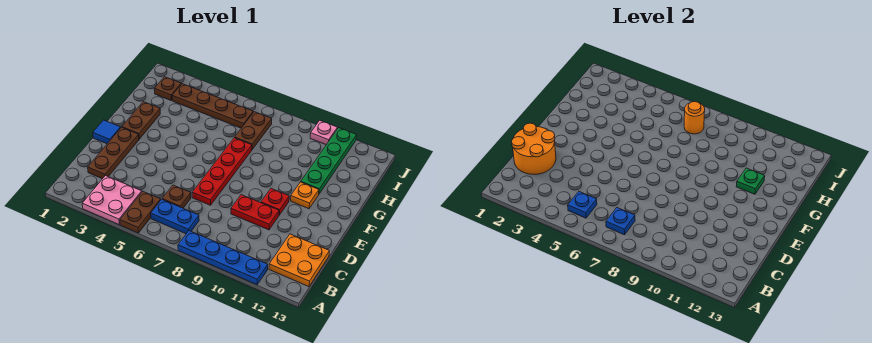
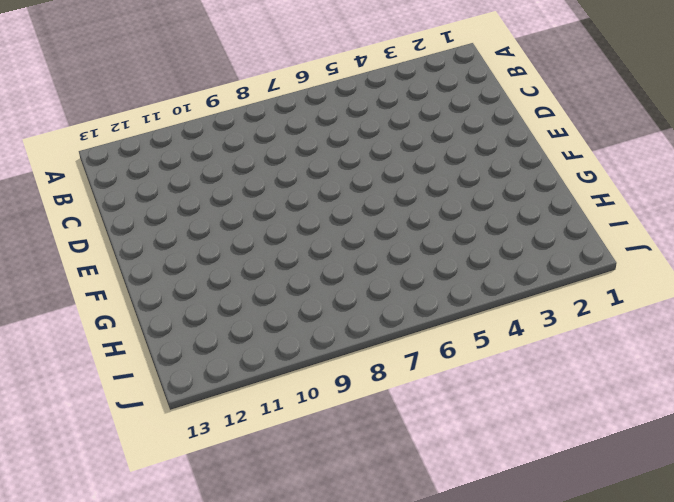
none -> pink 2x2 plate [82,175,142,225]
none -> brown 1x2 plate [120,192,161,233]
none -> blue 1x4 plate [178,231,268,285]

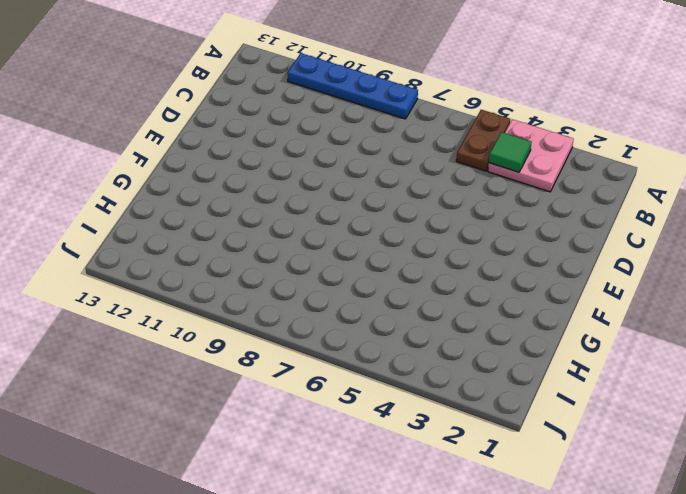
green 1x1 tile [489,132,532,172] -> none
none -> blue 1x2 plate [151,199,199,234]
none -> orange 2x2 plate [269,234,329,287]
none -> brown 1x3 plate [88,127,139,179]

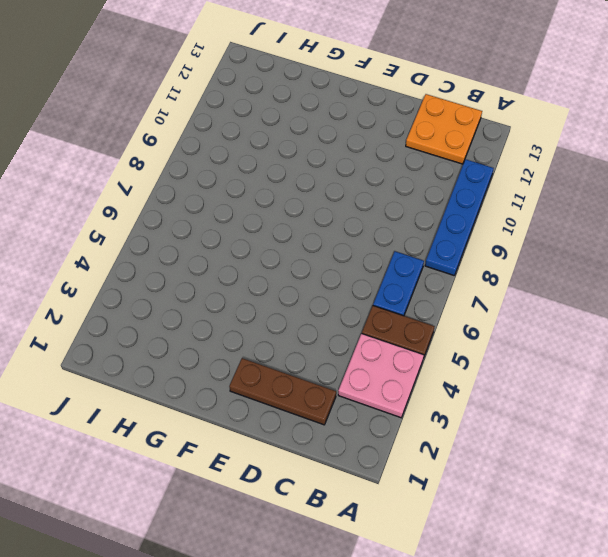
none -> brown 1x1 plate [162,185,191,208]
none -> red 1x4 plate [192,138,252,205]
none -> red 1x2 plate [231,195,279,230]

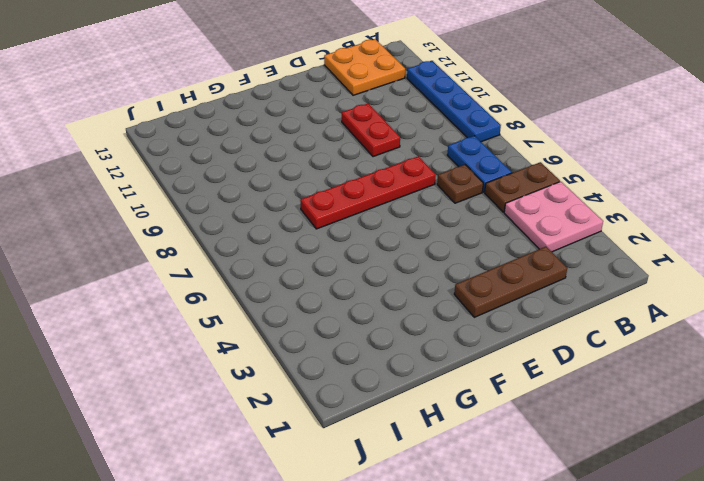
none -> blue 1x1 tile [93,120,121,144]
none -> red 1x1 plate [261,189,289,215]
none -> brown 1x2 plate [122,102,160,139]

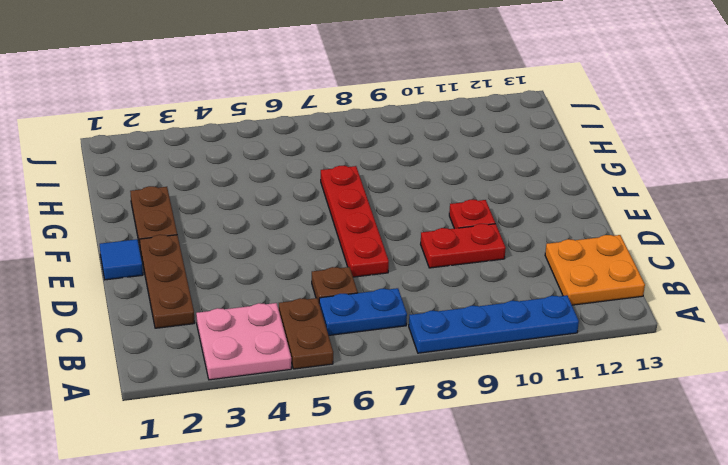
none -> orange 1x1 plate [291,182,319,209]
none -> green 1x4 plate [301,128,357,194]
none -> brown 1x2 plate [235,112,272,149]

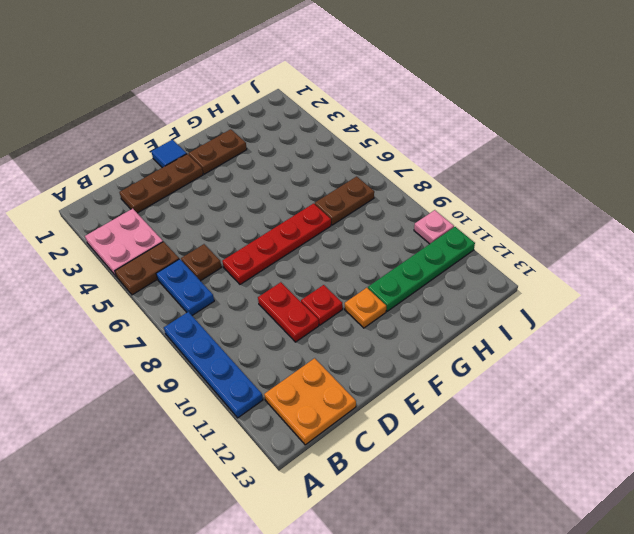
none -> brown 1x1 plate [155,77,181,100]
none -> brown 1x4 plate [172,84,253,128]
none -> blue 1x1 plate [568,192,597,218]

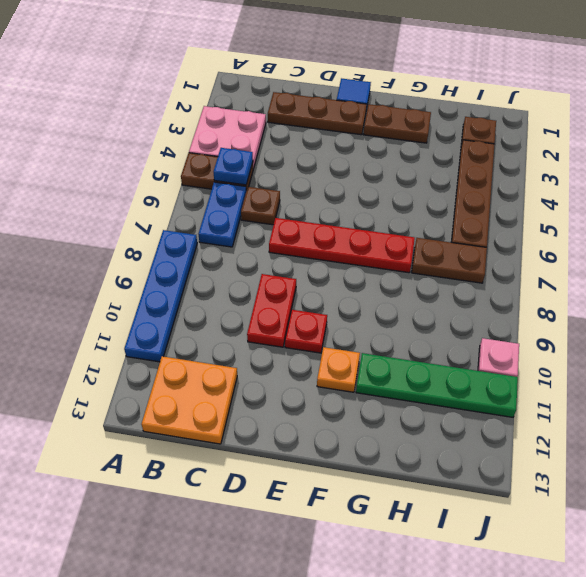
none -> blue 1x1 plate [606,208,635,235]
none -> orange 2x2 round brick [512,123,556,174]
none -> green 1x1 plate [736,168,765,194]

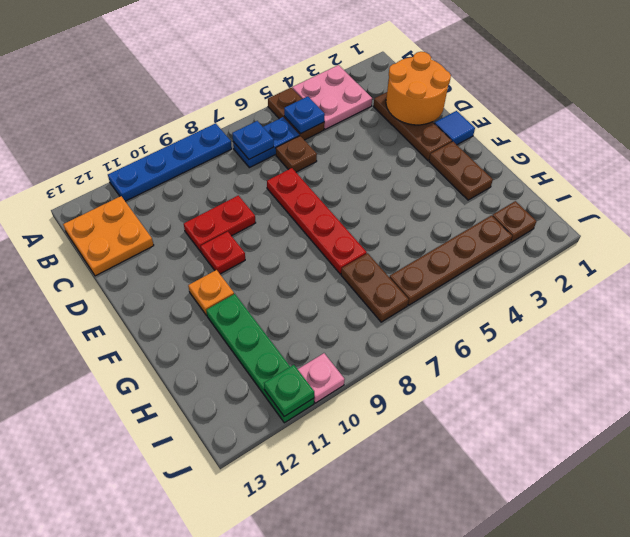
green 1x1 plate [264,365,314,417] -> green 1x1 plate moved to [736,168,765,194]
none -> orange 1x1 round brick [684,102,705,134]

